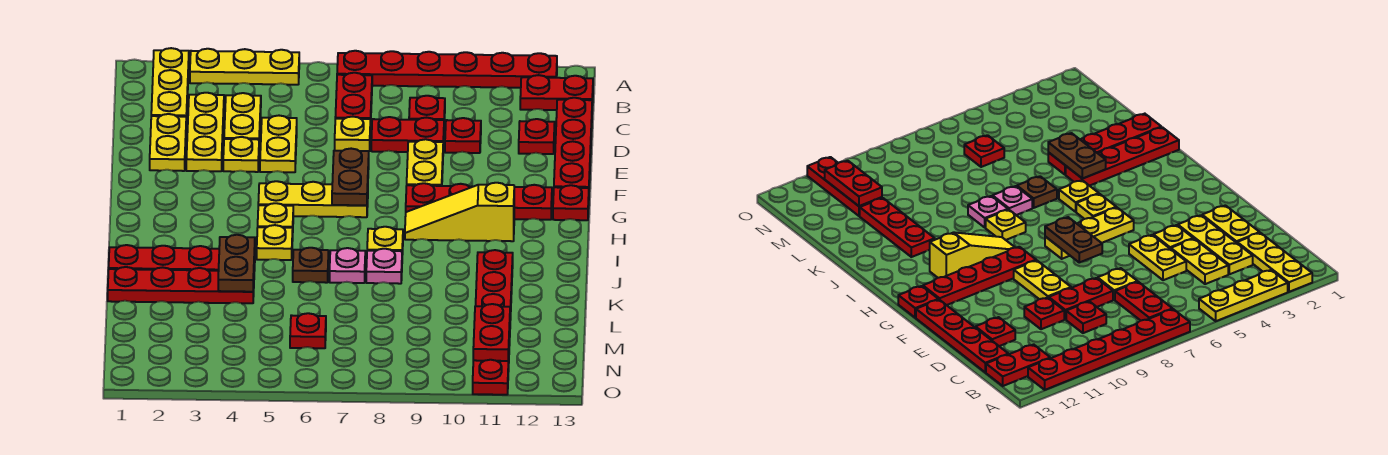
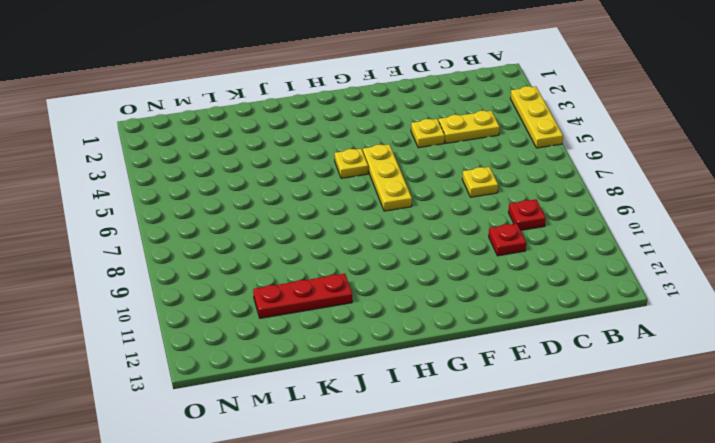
none -> yellow 1x3 plate [151,48,189,124]
none -> red 1x6 plate [337,51,557,88]
none -> red 1x2 plate [335,73,372,129]
none -> red 1x2 plate [520,75,593,110]

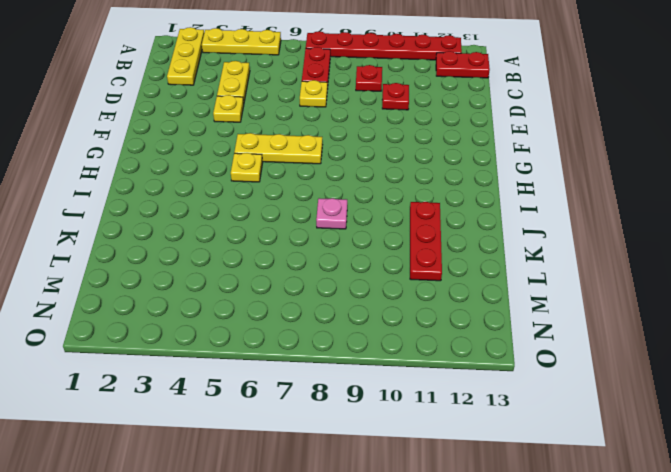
none -> yellow 1x3 plate [186,93,224,171]
none -> red 1x4 plate [554,98,592,188]
none -> yellow 1x2 plate [150,114,186,171]
none -> yellow 1x2 plate [260,116,297,172]

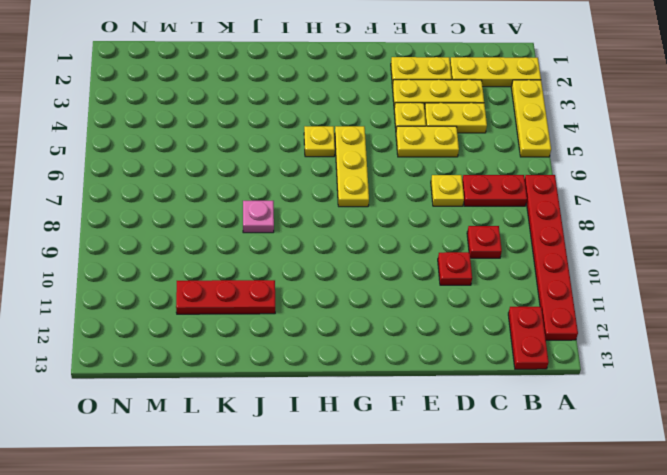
none -> red 1x4 plate [554,98,592,188]
none -> red 1x2 plate [371,117,444,152]
none -> red 1x1 plate [519,119,555,154]
none -> yellow 1x2 plate [407,139,443,186]

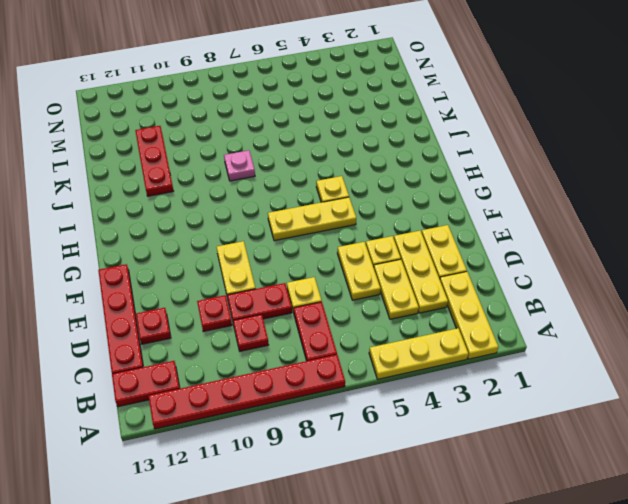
none -> red 1x4 plate [406,183,552,220]
none -> red 1x1 plate [553,185,589,220]
none -> yellow 1x3 slope [405,183,514,241]
none -> yellow 1x1 plate [257,225,293,260]

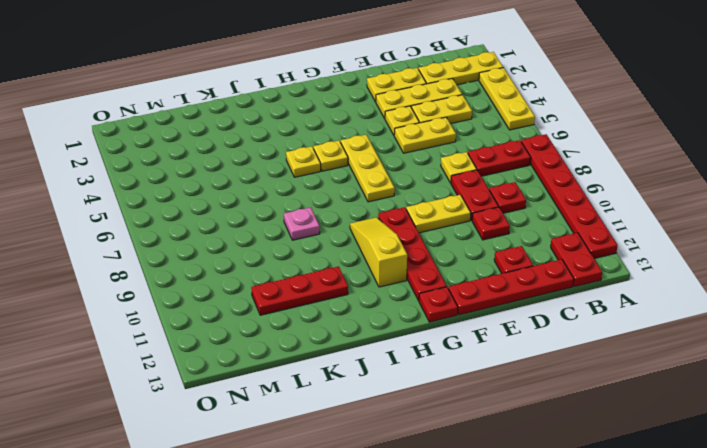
none -> yellow 1x1 plate [367,227,403,255]
none -> red 1x4 plate [109,245,255,271]
none -> brown 1x1 plate [293,248,329,283]
none -> pink 1x1 plate [330,248,365,283]

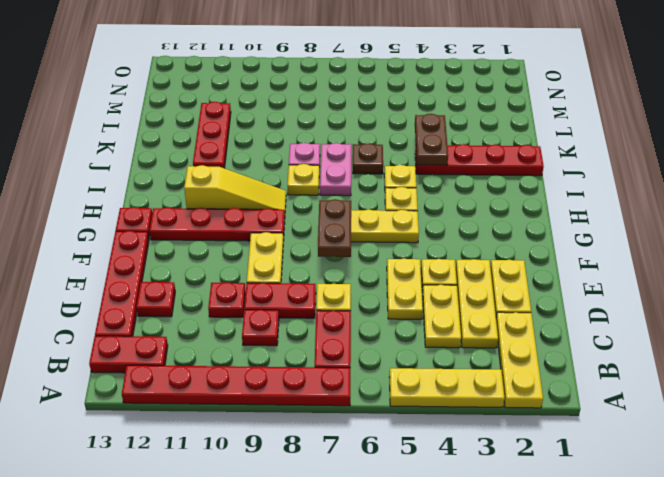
pink 1x2 plate [320,143,351,196] -> pink 1x1 plate [330,248,365,283]
none -> red 1x4 plate [108,267,254,303]
none -> red 1x1 plate [290,313,326,348]
none -> red 1x3 plate [473,334,510,395]
none -> red 1x2 plate [473,304,510,361]

